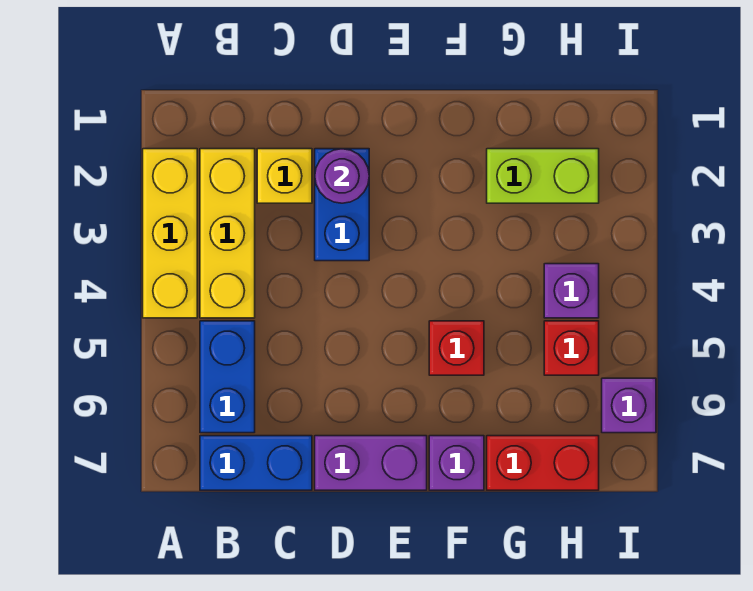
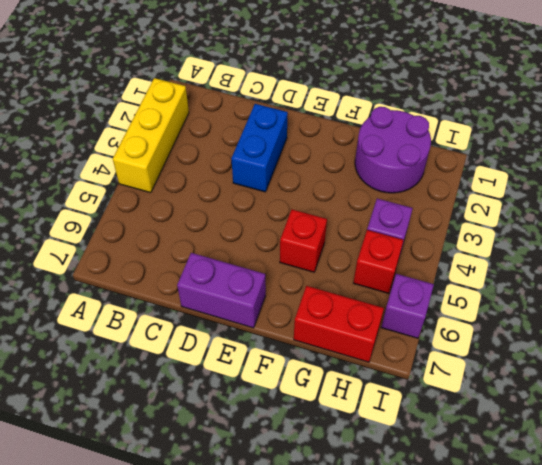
purple 2x2 round brick [355,107,431,193] -> lime 1x2 brick [487,149,599,203]
none -> yellow 1x3 brick [200,149,255,318]
none -> blue 1x2 brick [200,321,255,433]
none -> blue 1x2 brick [200,436,312,490]

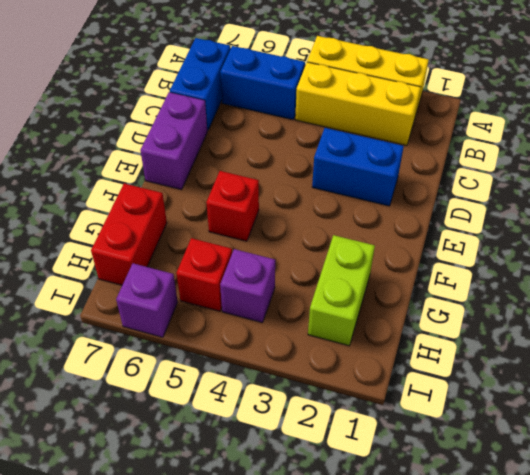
none -> yellow 1x1 brick [257,149,312,203]
none -> purple 1x1 brick [429,436,484,490]
none -> purple 1x1 round brick [315,149,369,203]

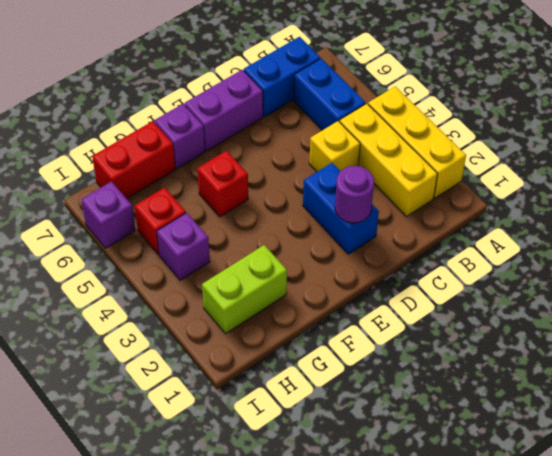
yellow 1x1 brick [309,121,360,172] -> yellow 1x1 brick moved to [257,149,312,203]

